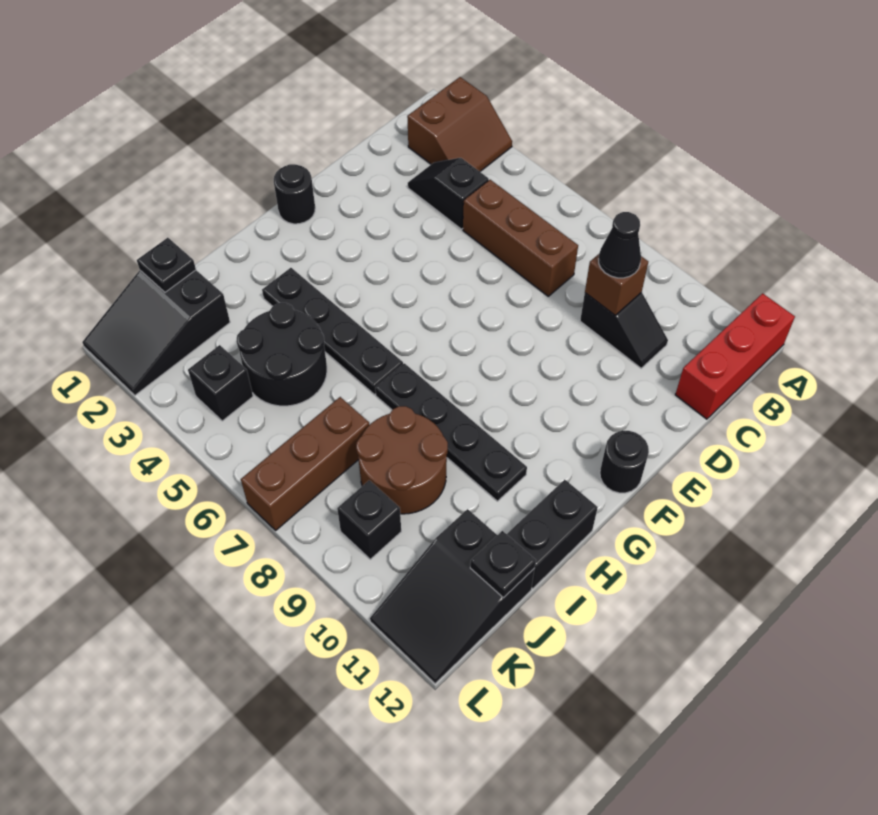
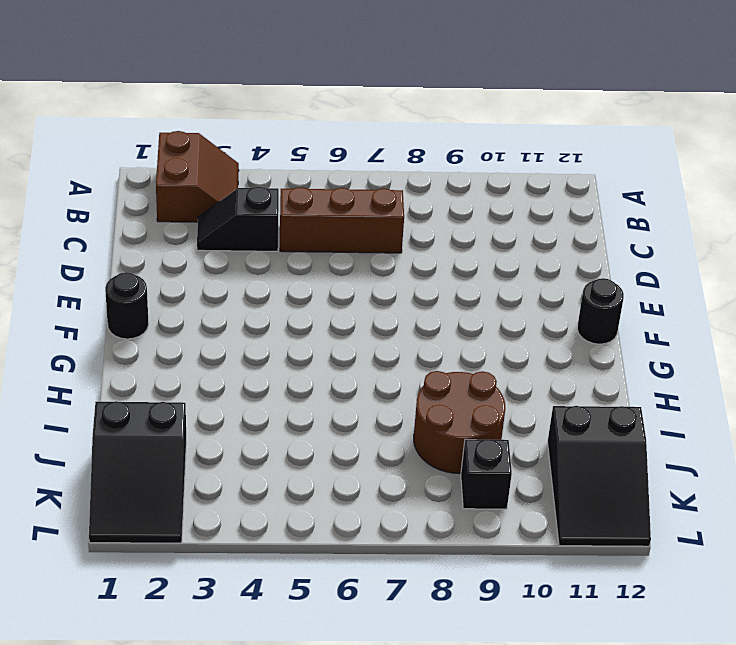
none -> red 1x3 brick [675,293,795,419]
none -> black 1x2 slope [580,292,668,368]
none -> black 1x4 plate [262,268,403,395]

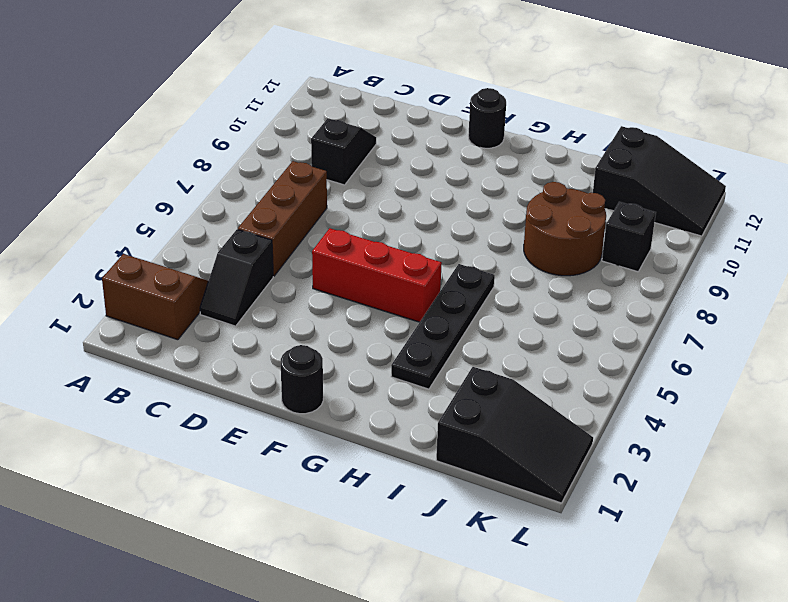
red 1x3 brick [312,228,442,322] -> red 1x3 brick moved to [675,293,795,419]
none -> black 1x4 plate [375,363,527,501]
none -> black 1x2 brick [507,480,598,589]
none -> black 2x2 round brick [236,303,327,406]

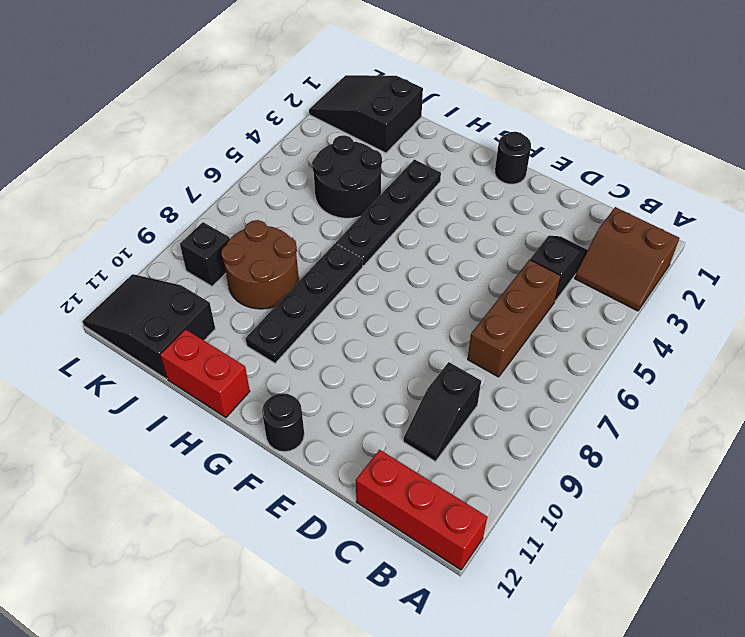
red 1x2 brick [160,329,250,418] -> black 1x2 brick [507,480,598,589]
none -> brown 1x3 brick [241,397,369,530]
none -> black 1x1 brick [188,345,253,421]
none -> brown 1x1 brick [585,254,648,315]

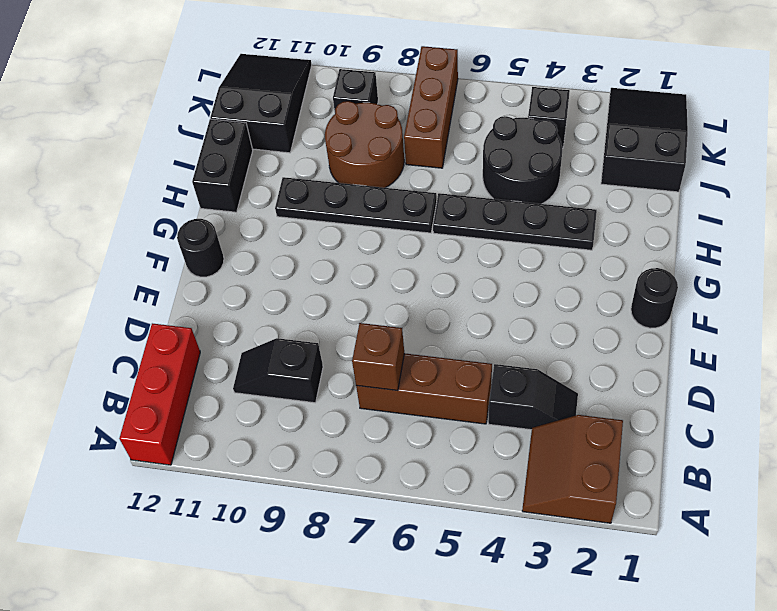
brown 1x1 brick [352,323,404,391] -> brown 1x1 brick moved to [585,254,648,315]
none -> black 1x1 plate [137,238,196,292]
none -> black 1x1 plate [470,531,536,598]
none -> black 1x1 cone [599,212,641,278]

